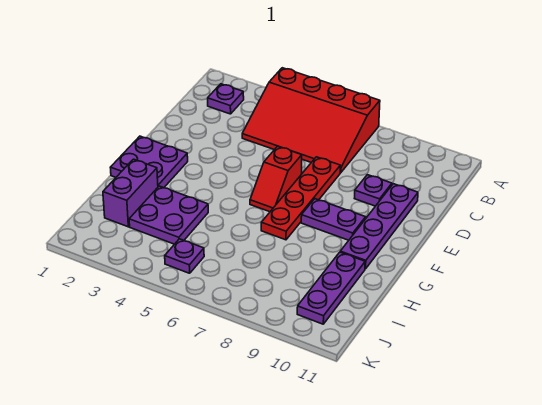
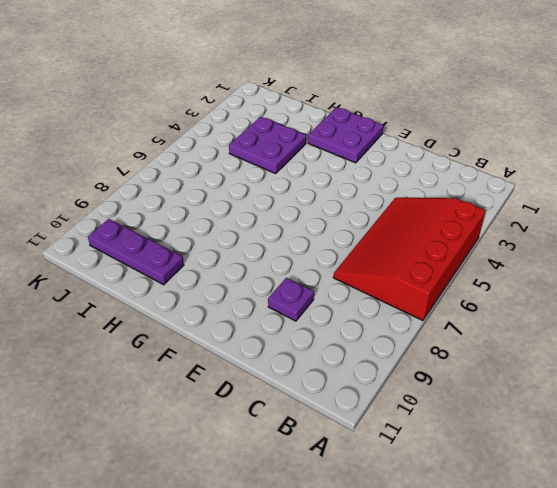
none -> purple 1x1 plate [208,84,244,114]
none -> red 1x4 plate [261,157,340,240]
none -> purple 1x4 plate [340,184,418,269]

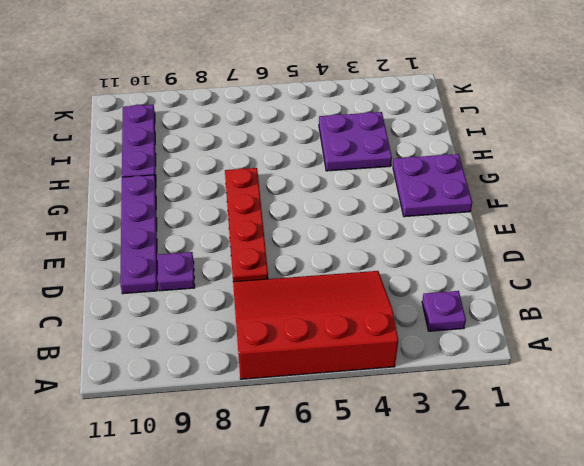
none -> red 1x2 slope [250,146,302,212]
none -> purple 1x2 plate [301,199,366,240]
none -> purple 1x2 brick [103,159,158,227]

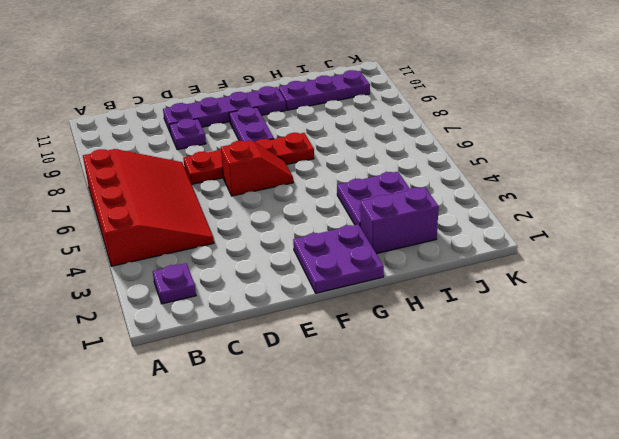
none -> purple 1x1 plate [165,239,204,273]

